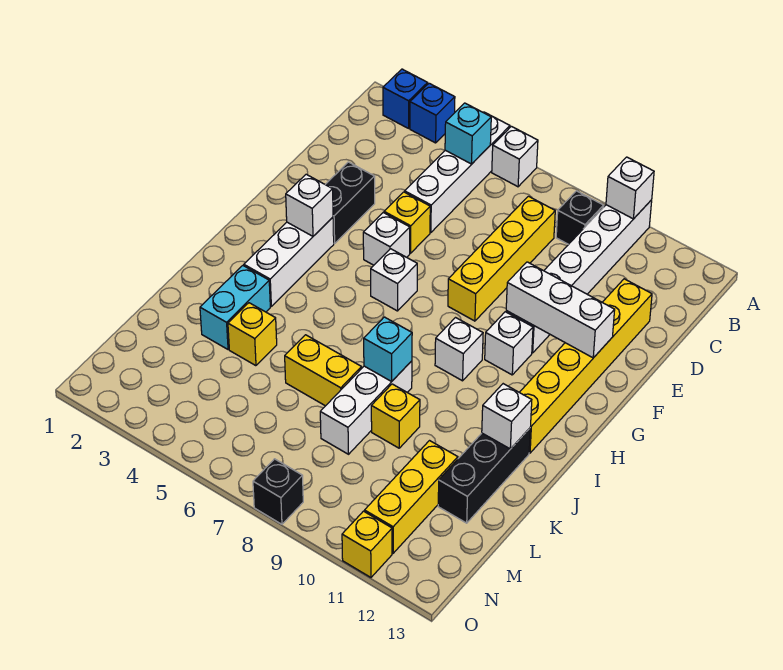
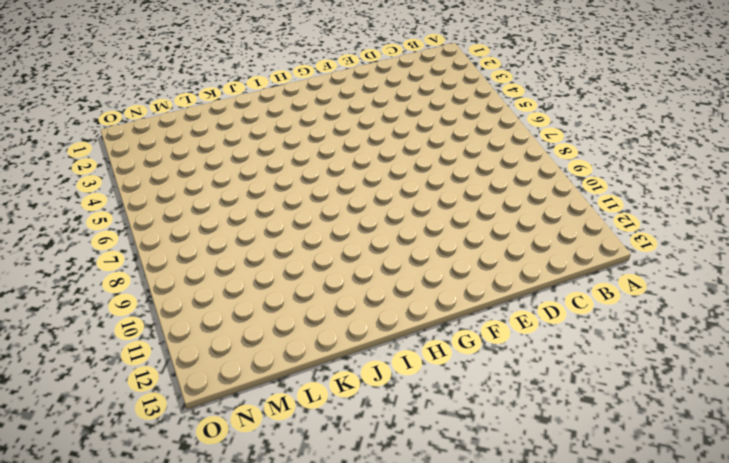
none -> blue 1x1 brick [383,69,428,128]
none -> blue 1x1 brick [410,83,455,143]
none -> white 1x4 brick [405,112,510,233]
none -> white 1x1 brick [492,126,538,187]

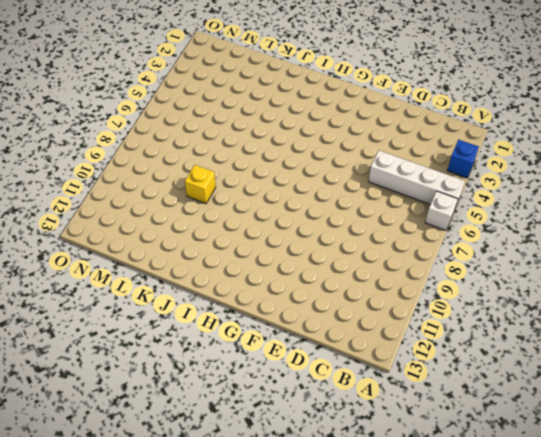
none -> blue 1x1 brick [383,69,428,128]
none -> white 1x6 brick [506,200,652,353]
none -> black 1x1 brick [556,191,604,244]
none -> yellow 1x4 brick [448,196,555,321]

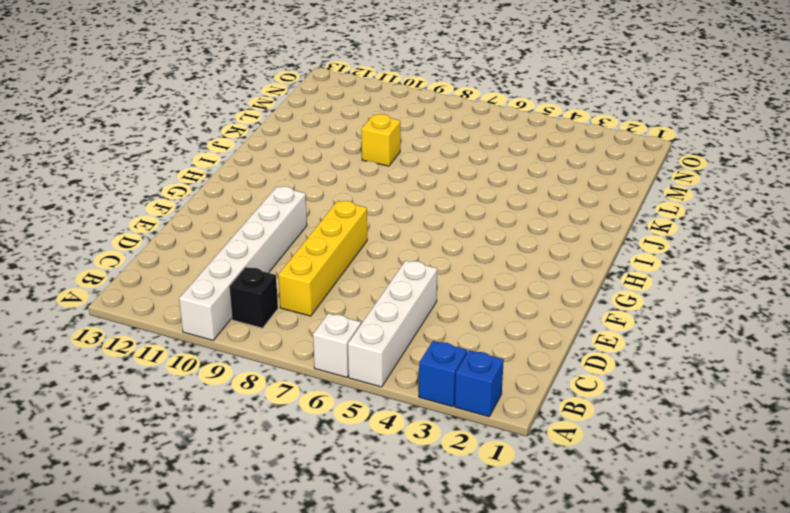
none -> yellow 1x6 brick [520,279,652,453]
none -> black 1x2 brick [325,162,375,243]
none -> yellow 1x1 brick [384,192,430,253]
none -> white 1x1 brick [363,213,410,265]

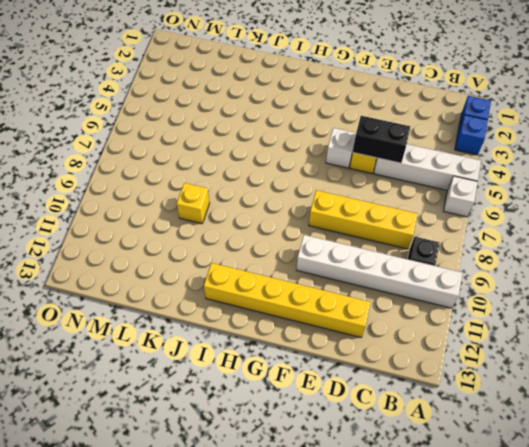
black 1x2 brick [353,116,410,163] -> black 1x2 brick moved to [325,162,375,243]
none -> white 1x3 brick [244,217,334,306]
none -> white 1x1 brick [371,249,417,311]
none -> white 1x1 brick [485,312,533,375]
none -> white 1x1 brick [435,318,483,381]

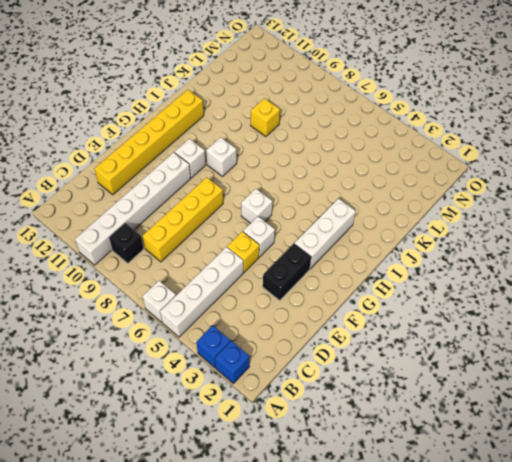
none -> cyan 1x2 brick [200,266,270,349]
none -> white 1x3 brick [320,361,412,454]
none -> black 1x3 brick [438,428,530,523]
none -> yellow 1x1 brick [228,303,277,366]

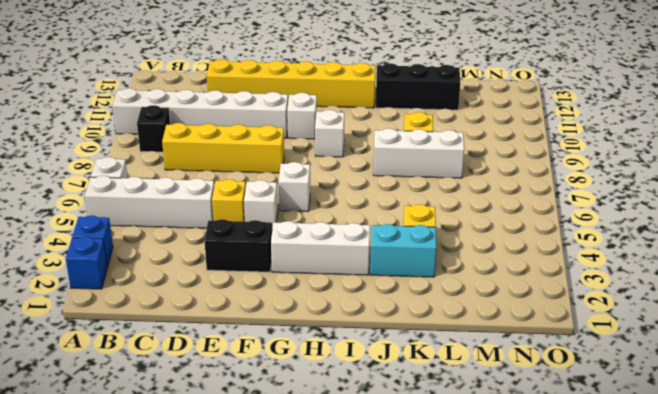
none -> yellow 1x2 brick [285,335,362,406]
none -> yellow 1x3 brick [365,441,458,553]
none -> black 1x1 brick [253,459,303,524]
none -> yellow 1x1 brick [342,511,392,577]

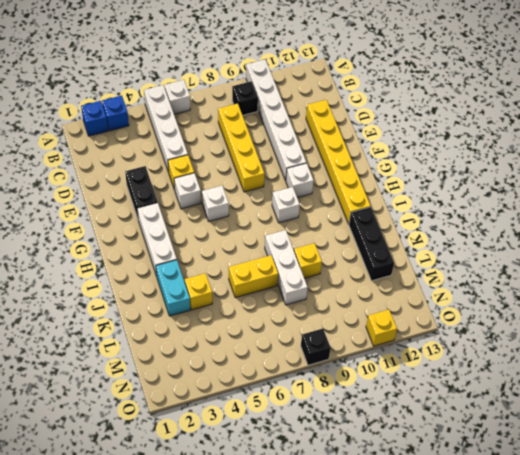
none -> yellow 1x3 brick [365,441,458,553]
none -> white 1x1 brick [606,157,654,219]
none -> cyan 1x1 brick [445,103,491,164]
none -> white 1x3 brick [506,262,615,358]

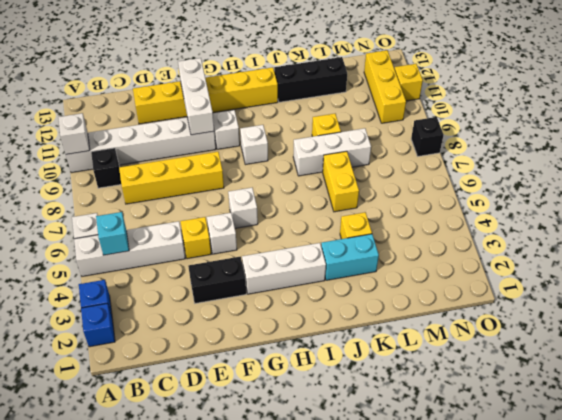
yellow 1x3 brick [364,50,406,123] -> yellow 1x3 brick turned to [365,441,458,553]
none -> white 1x1 brick [286,174,333,236]
none -> cyan 1x1 brick [364,317,412,381]
none -> white 1x1 brick [482,384,532,449]

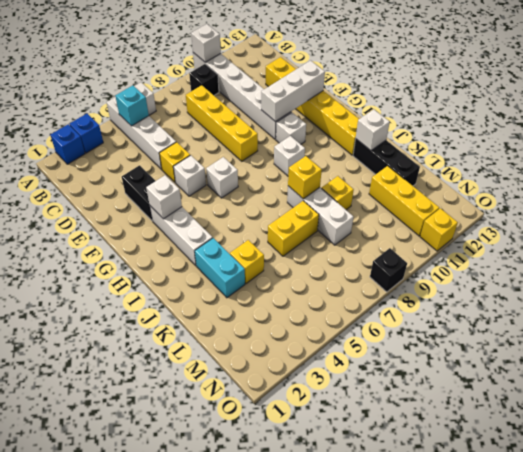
yellow 1x1 brick [288,156,322,199] -> cyan 1x1 brick [364,317,412,381]

